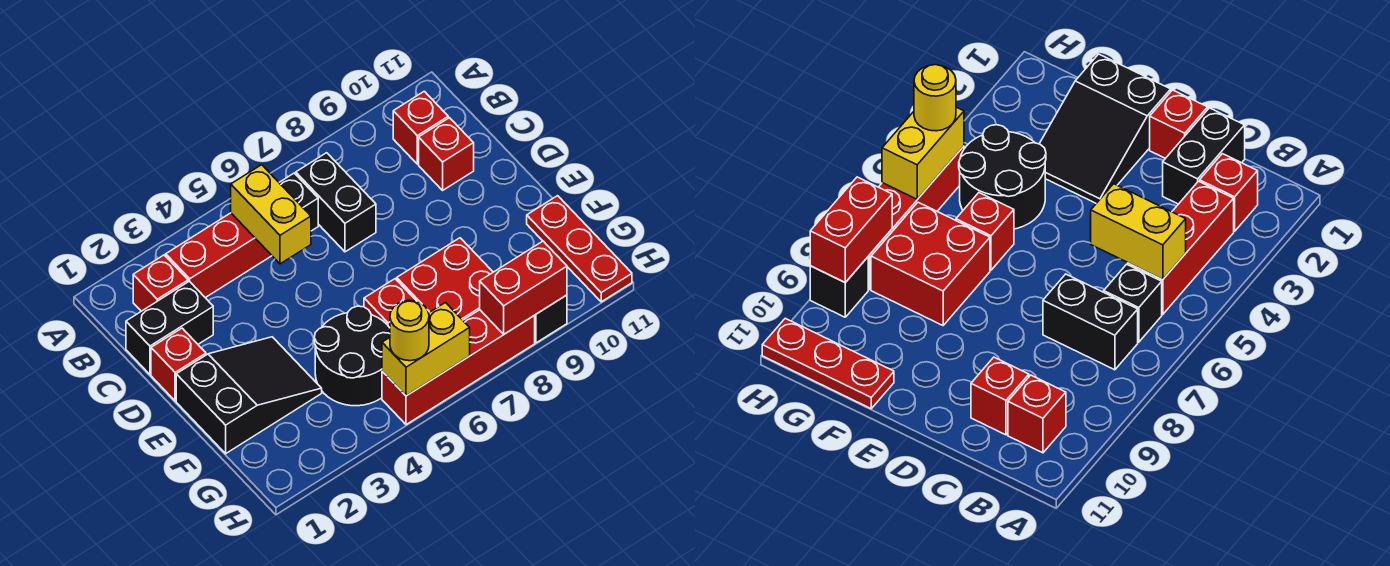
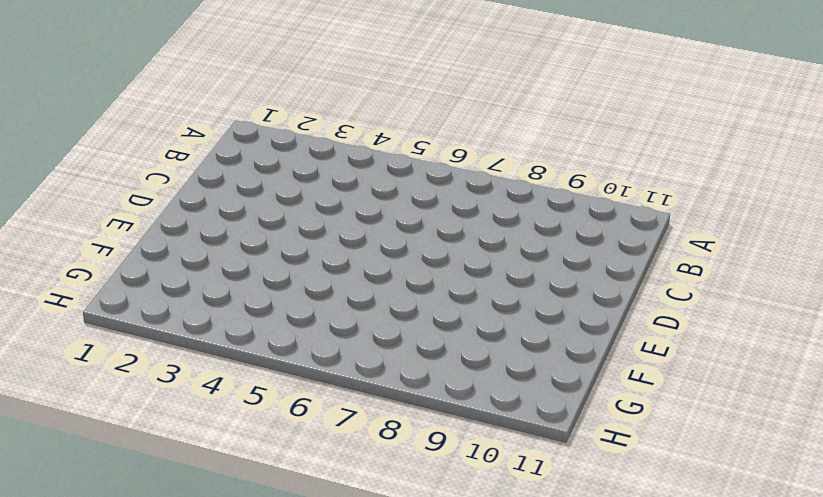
none -> red 1x1 brick [133,255,188,311]
none -> red 1x3 brick [166,213,272,298]
none -> black 1x1 brick [279,173,318,231]

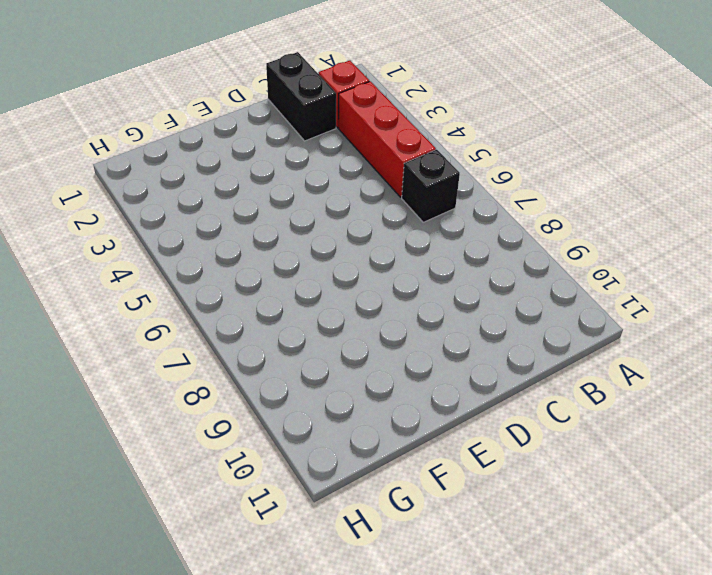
none -> black 1x2 brick [296,153,376,252]
none -> red 1x1 brick [393,91,448,164]
none -> red 1x1 brick [419,118,474,190]

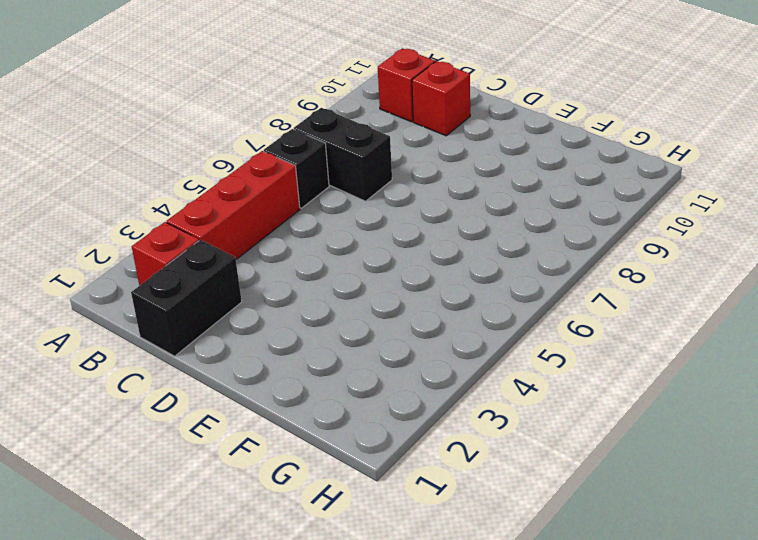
none -> red 1x1 brick [151,328,206,401]
none -> black 2x3 slope [176,337,322,454]
none -> black 2x2 round brick [314,306,390,406]

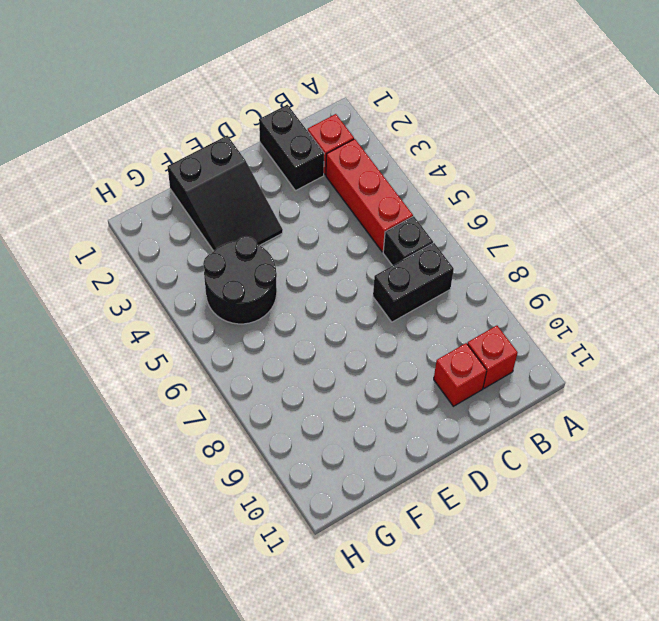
none -> red 1x1 brick [151,328,206,401]
none -> red 1x1 brick [364,279,417,328]
none -> red 2x2 brick [397,238,493,320]

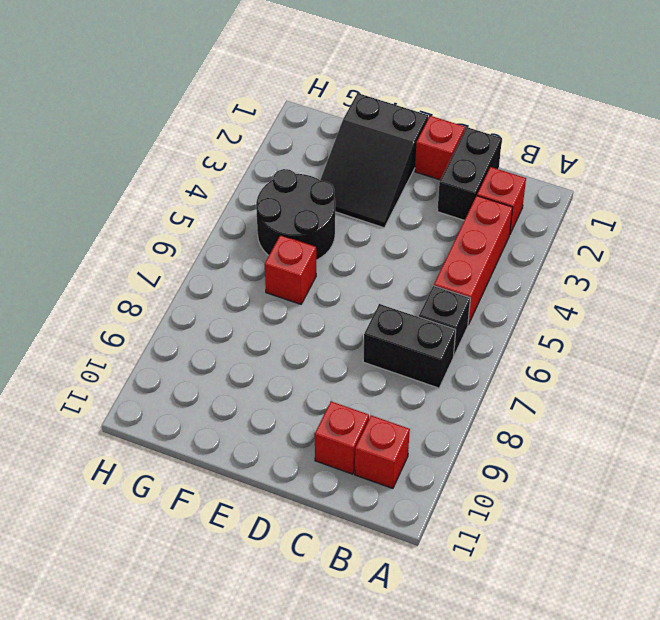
none -> red 2x2 brick [397,238,493,320]
none -> red 1x3 plate [527,196,632,302]
none -> red 1x4 brick [382,310,535,425]

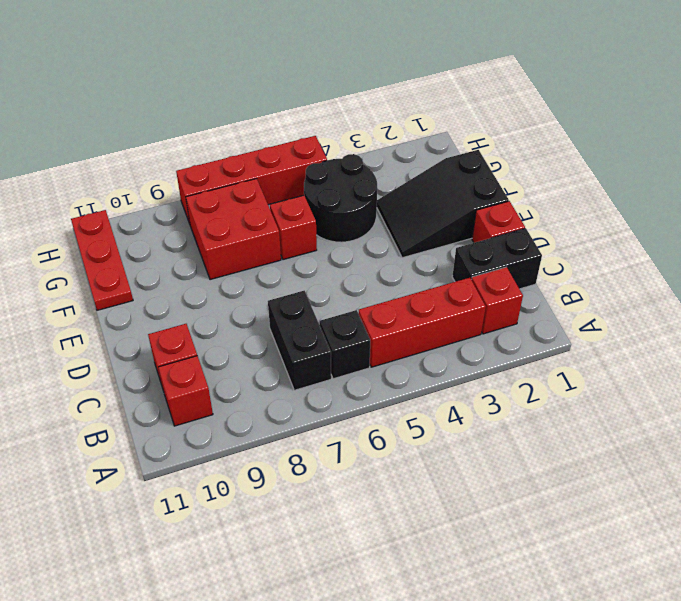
none -> black 1x1 brick [535,295,567,343]
none -> yellow 1x2 brick [231,165,311,264]
none -> yellow 1x2 brick [382,303,470,396]

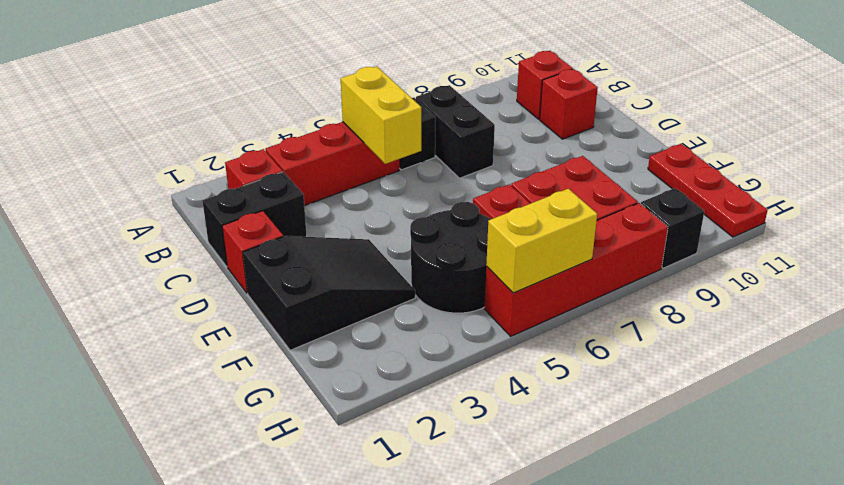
none -> red 1x2 brick [480,241,567,334]
none -> yellow 1x1 round brick [390,300,429,361]

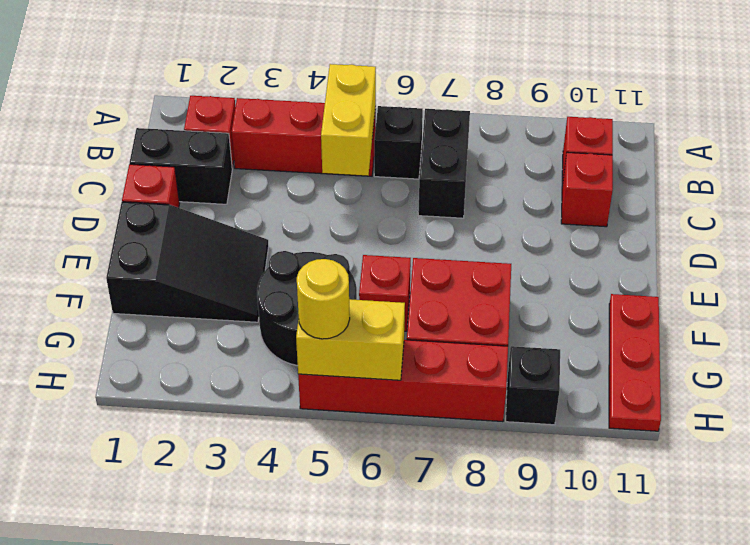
none -> red 1x2 brick [480,241,567,334]

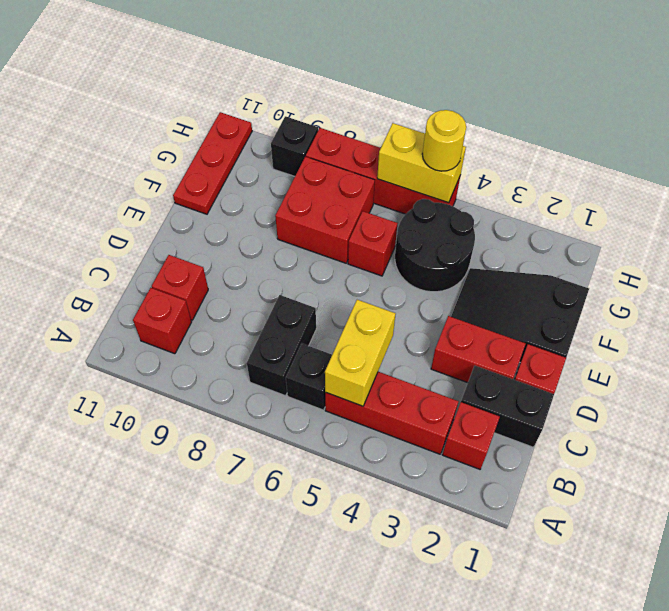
red 1x2 brick [431,316,526,383] -> red 1x2 brick moved to [480,241,567,334]

